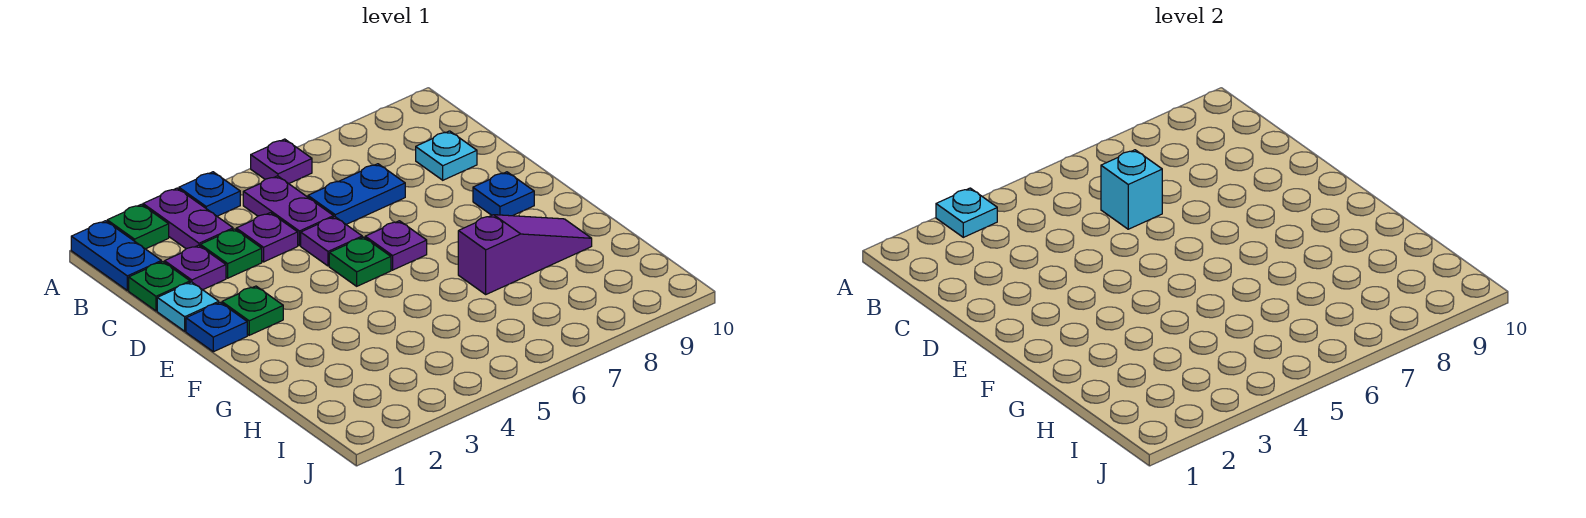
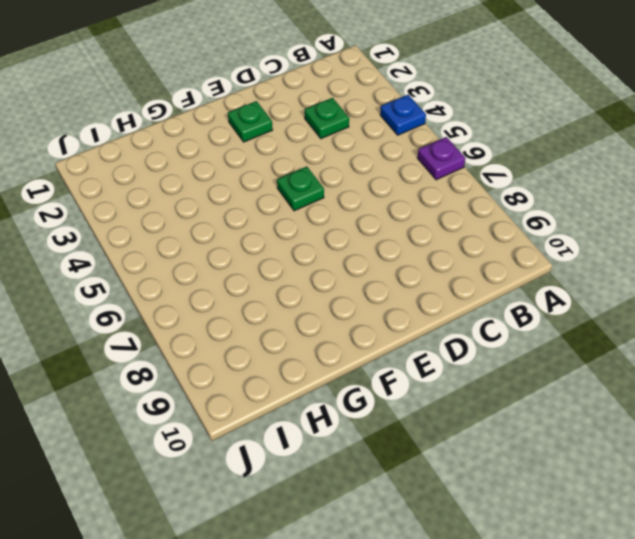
none -> blue 1x2 plate [71,221,161,290]
none -> green 1x1 plate [107,204,169,249]
none -> purple 1x2 plate [143,188,233,249]

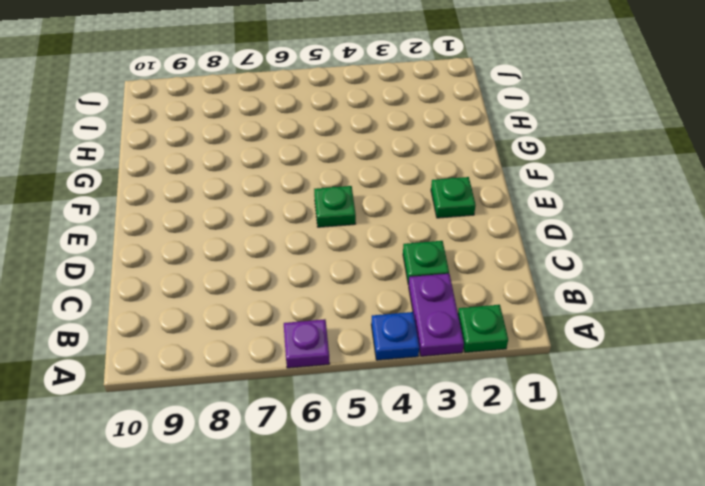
none -> blue 1x2 plate [71,221,161,290]
none -> purple 1x2 plate [243,176,334,246]
none -> green 1x1 plate [129,262,190,311]

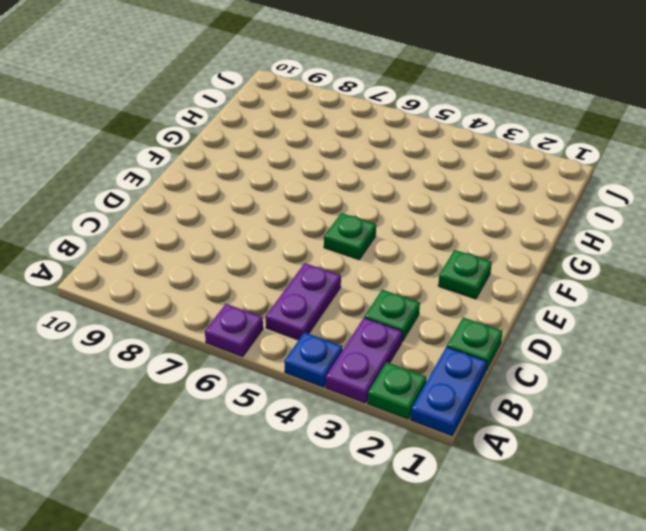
none -> purple 1x1 plate [165,245,226,290]
none -> purple 1x1 plate [236,213,298,262]
none -> blue 1x2 plate [308,164,405,224]

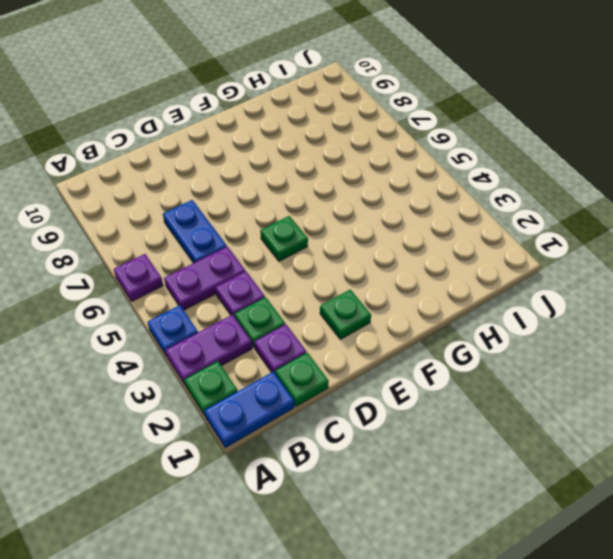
none -> cyan 1x1 plate [416,131,477,180]
none -> cyan 1x1 plate [157,282,219,331]
none -> purple 1x1 plate [301,217,362,266]

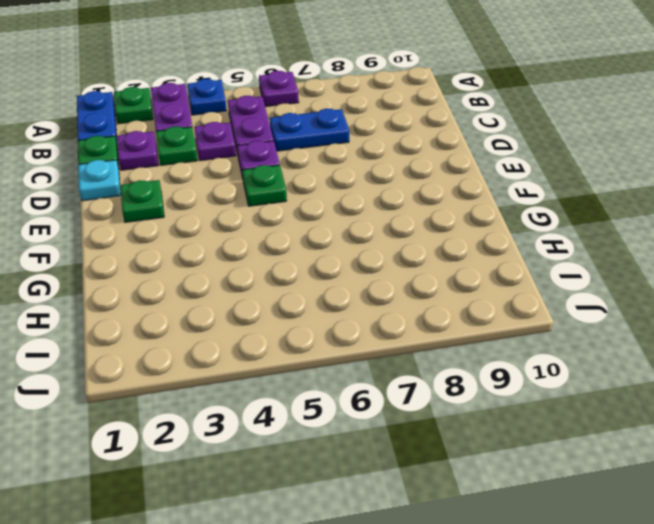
none -> cyan 1x1 plate [416,131,477,180]
none -> blue 1x1 plate [186,303,247,352]
none -> purple 1x1 plate [365,221,427,270]

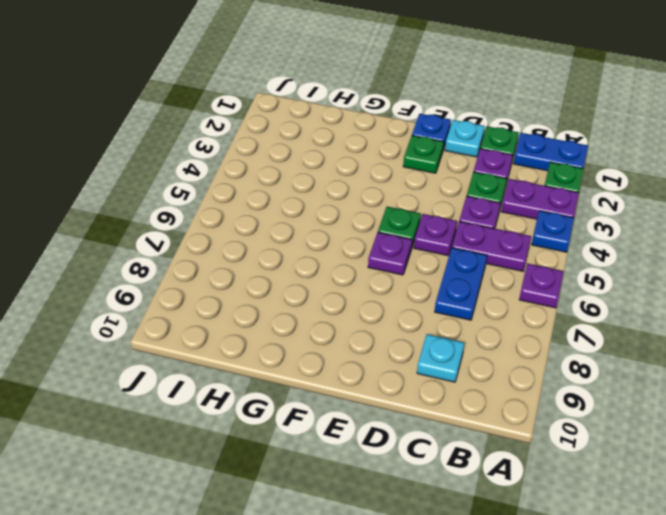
none -> blue 1x1 plate [473,172,534,216]
none -> purple 1x3 slope [458,215,592,294]
none -> cyan 1x1 plate [936,188,997,237]

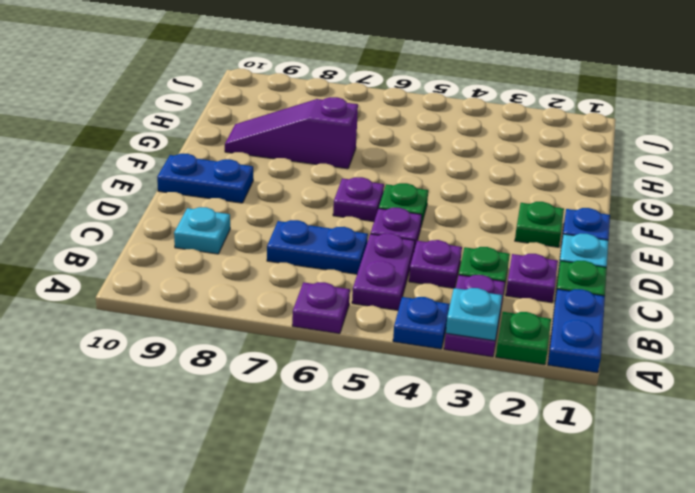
blue 1x2 plate [157,154,253,203] -> blue 1x1 plate [473,172,534,216]
none -> cyan 1x1 brick [1101,150,1162,229]

